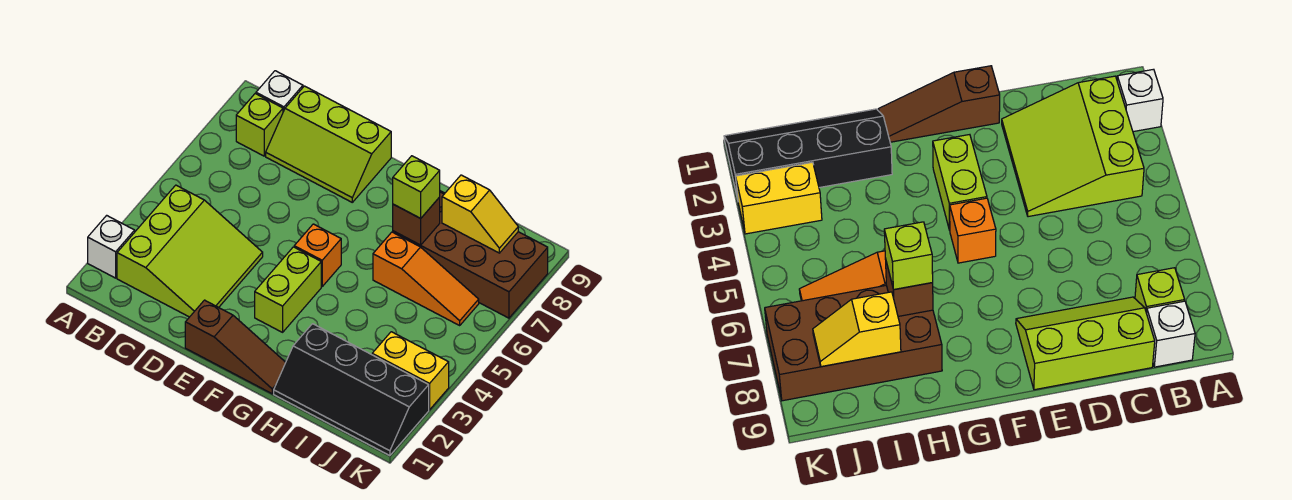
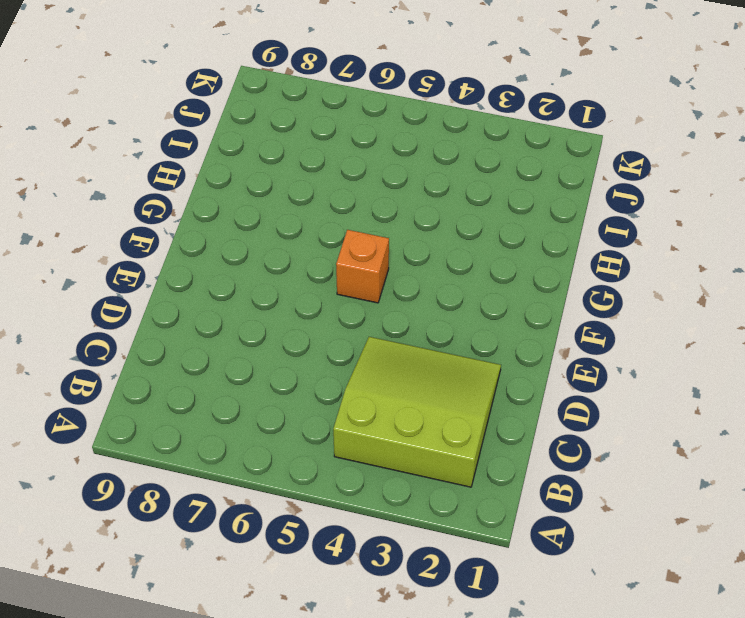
none -> white 1x1 brick [88,215,135,278]
none -> lime 1x1 brick [236,94,283,156]
none -> white 1x1 brick [256,71,303,112]

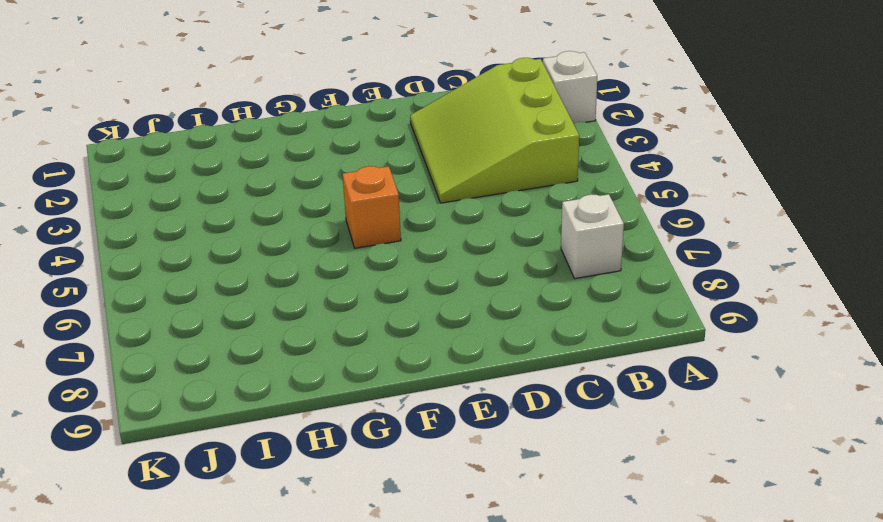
white 1x1 brick [561,194,624,279] -> white 1x1 brick moved to [256,71,303,112]
none -> lime 1x1 brick [236,94,283,156]
none -> lime 2x3 slope [266,86,391,202]
none -> brown 1x3 slope [185,300,286,394]

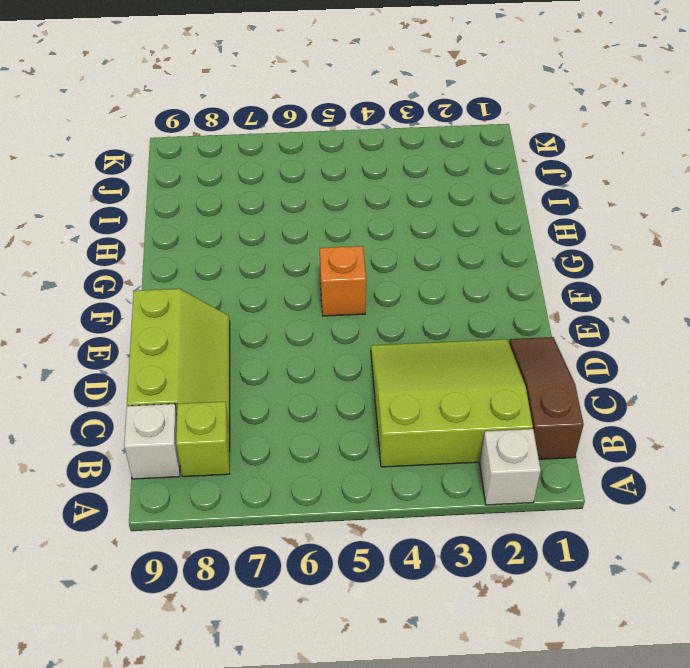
brown 1x3 slope [509,337,584,459] -> brown 1x3 slope moved to [185,300,286,394]
none -> lime 1x2 brick [255,247,321,332]
none -> black 2x4 slope [274,324,429,456]
none -> orange 1x3 slope [373,232,479,325]

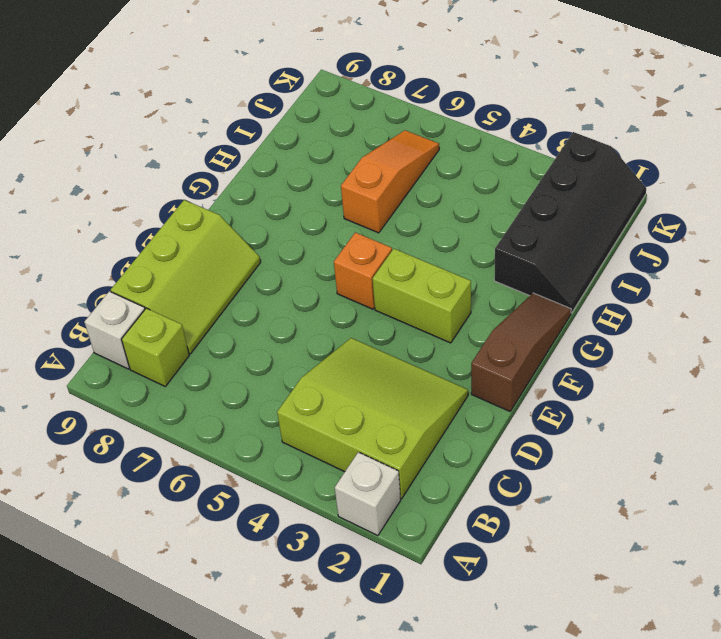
none -> brown 2x4 brick [393,191,548,318]
none -> yellow 1x2 brick [372,332,449,410]
none -> brown 1x1 brick [393,197,440,245]

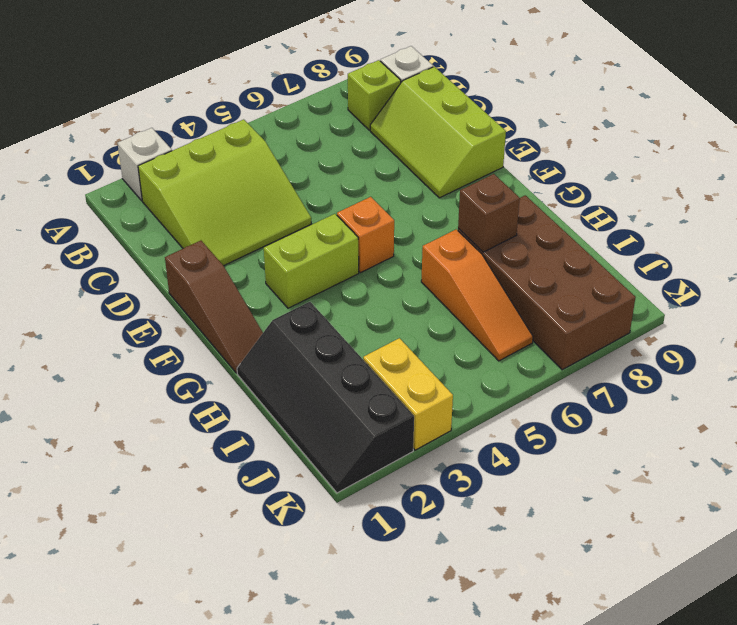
none -> yellow 1x2 slope [442,175,518,253]
none -> lime 1x1 brick [393,156,440,218]

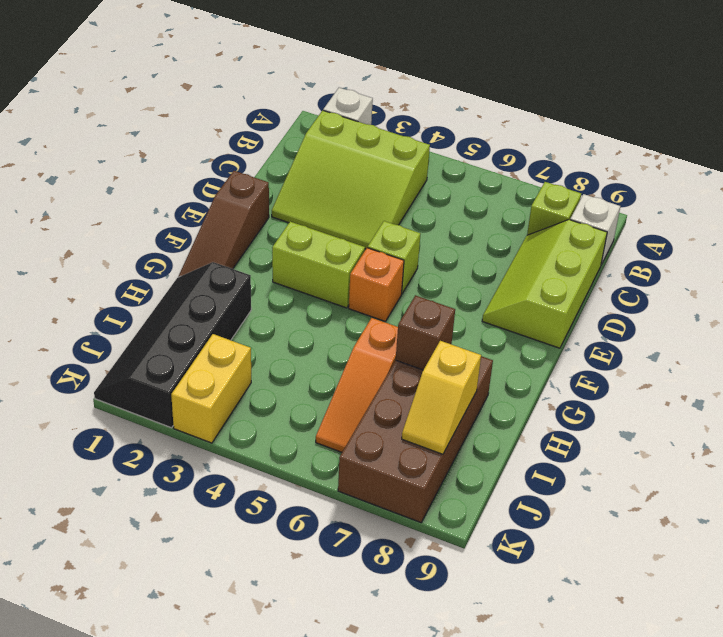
lime 1x1 brick [368,221,420,293] -> lime 1x1 brick moved to [393,156,440,218]

